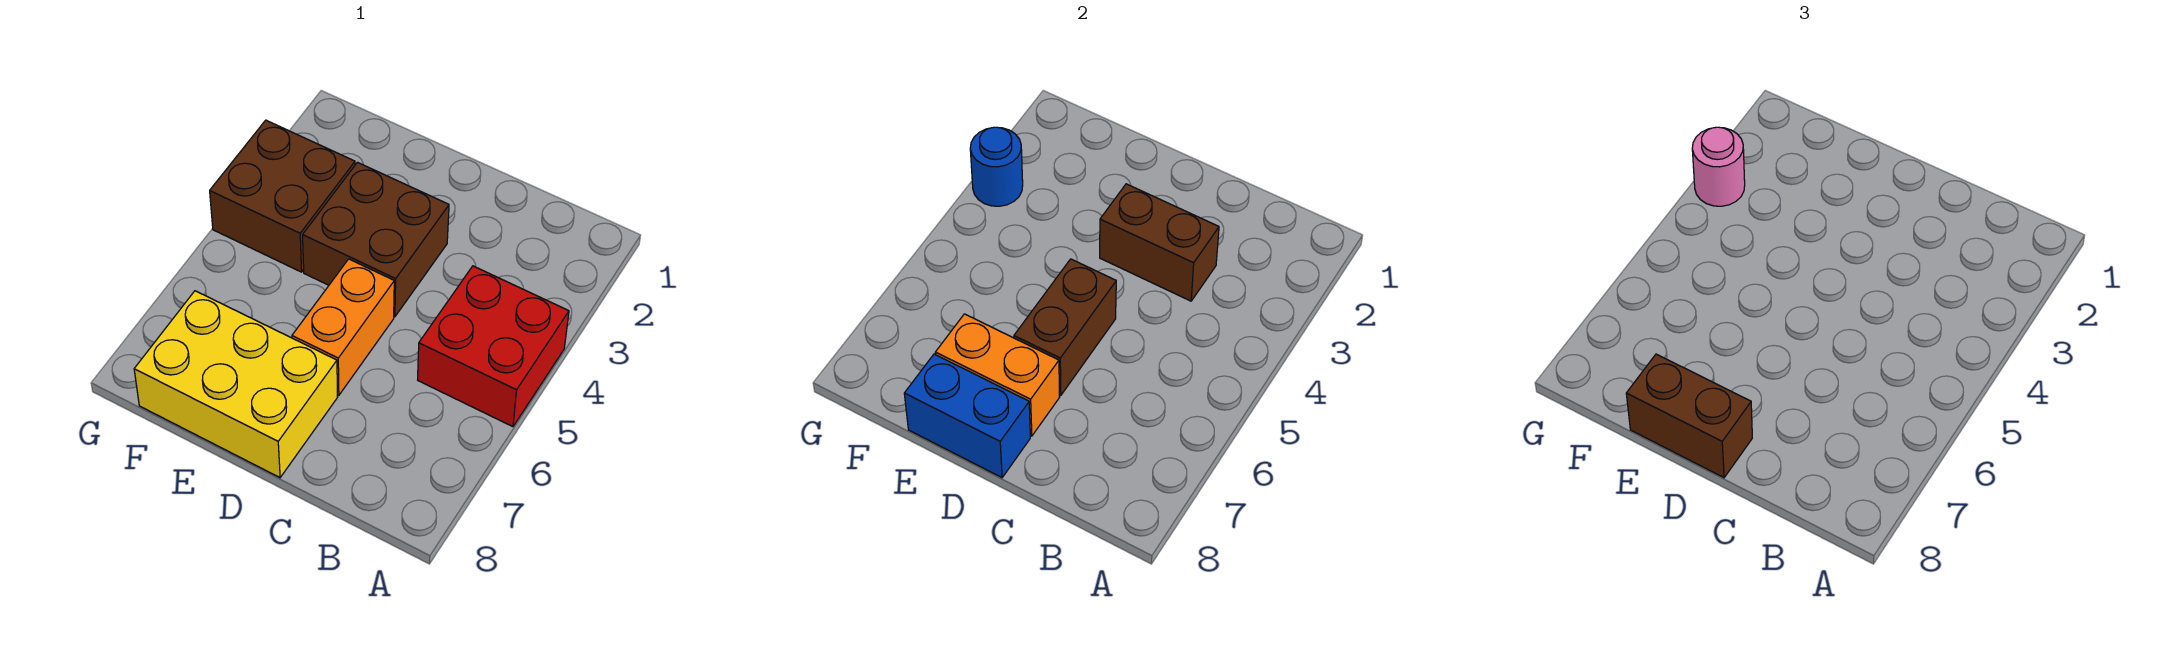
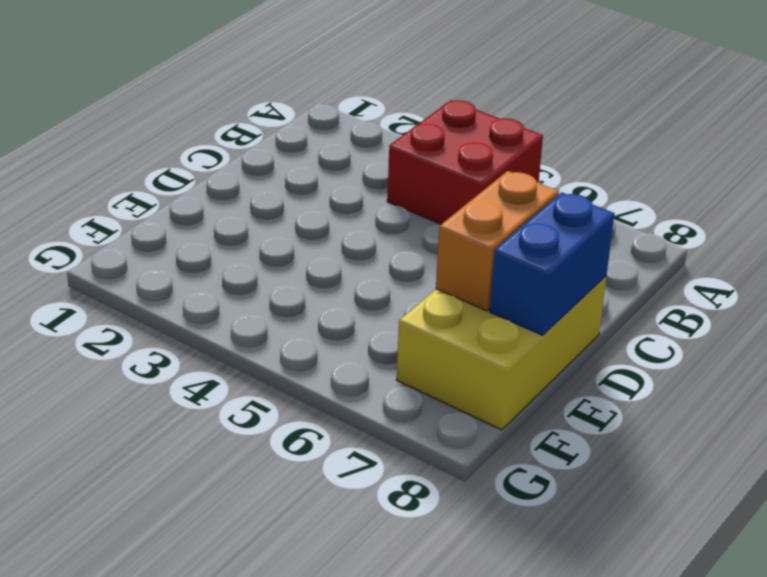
none -> brown 2x2 brick [303,162,449,317]
none -> orange 1x2 brick [292,259,394,395]
none -> brown 2x2 brick [210,120,355,272]

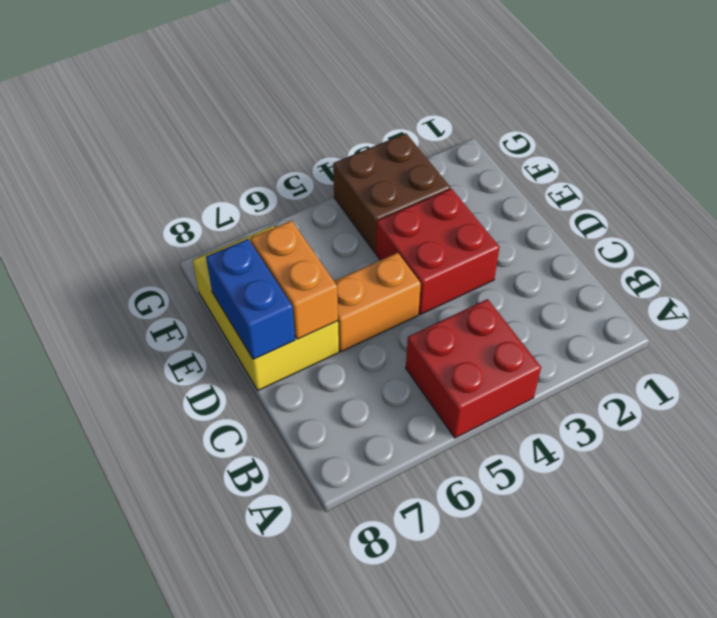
red 2x2 brick [376,189,500,314] -> brown 2x2 brick [303,162,449,317]
none -> brown 1x2 brick [1100,184,1219,301]
none -> brown 1x2 brick [1014,259,1116,395]
none -> blue 1x1 round brick [970,127,1023,206]

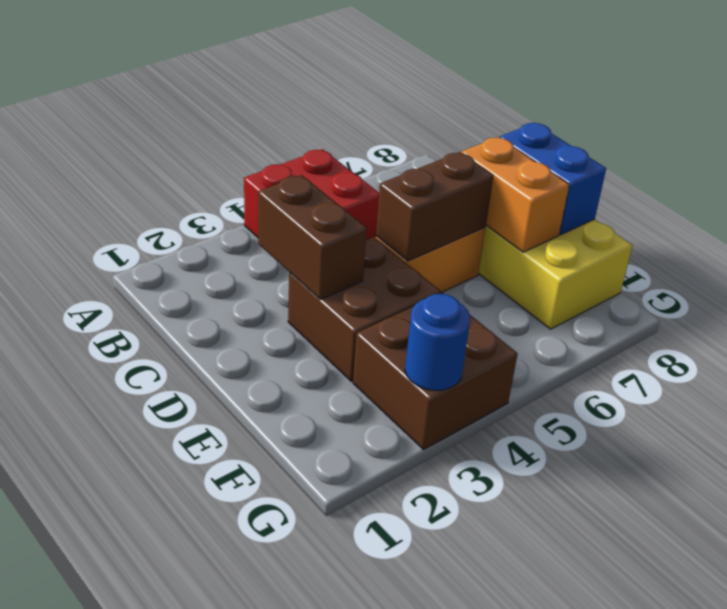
none -> brown 1x2 brick [1626,354,1752,477]
none -> pink 1x1 round brick [1692,127,1745,206]

